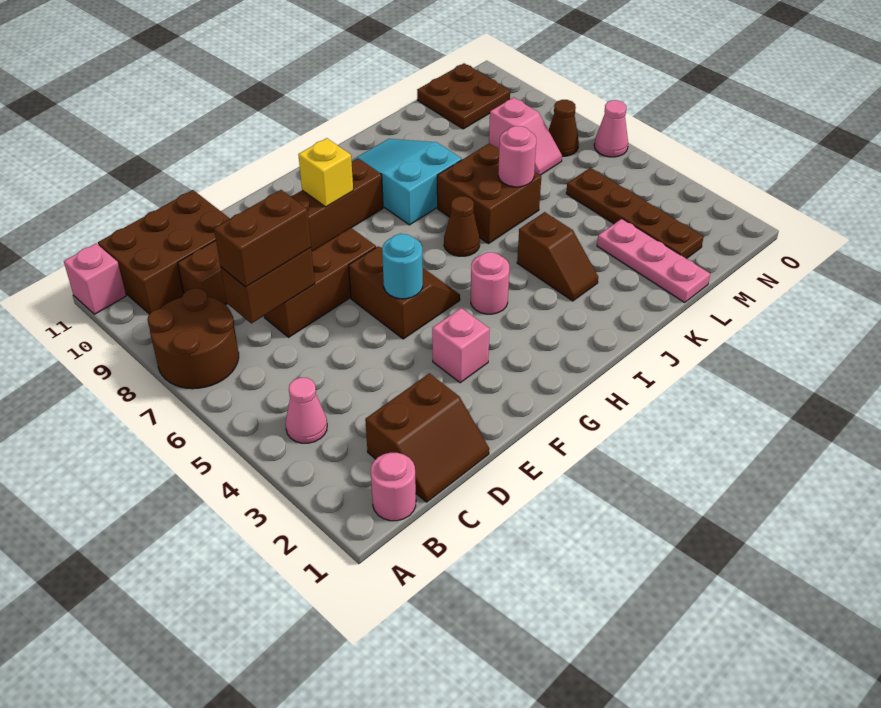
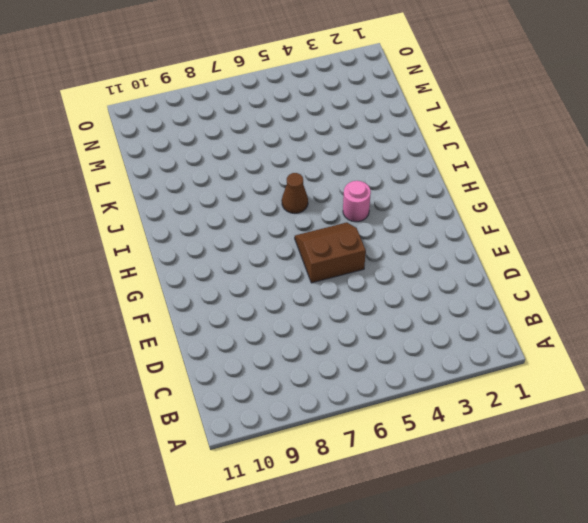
none -> brown 2x2 round brick [147,288,239,389]
none -> pink 1x1 brick [64,243,126,314]
none -> pink 1x1 round brick [371,453,416,521]

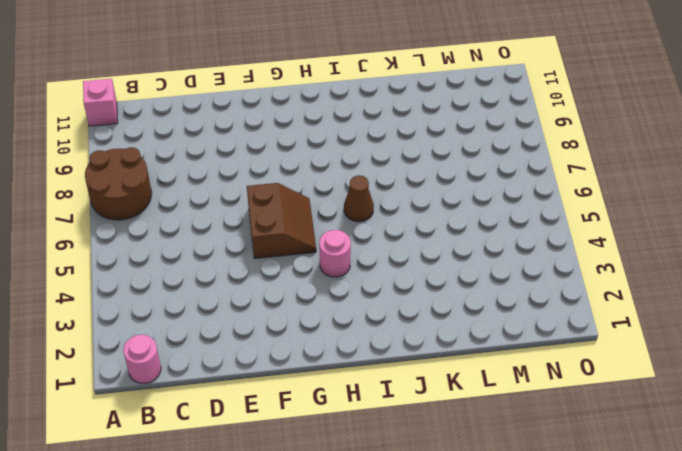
none -> pink 1x1 cone [285,378,327,443]
none -> brown 2x3 brick [98,190,230,314]
none -> brown 2x2 slope [365,373,489,502]

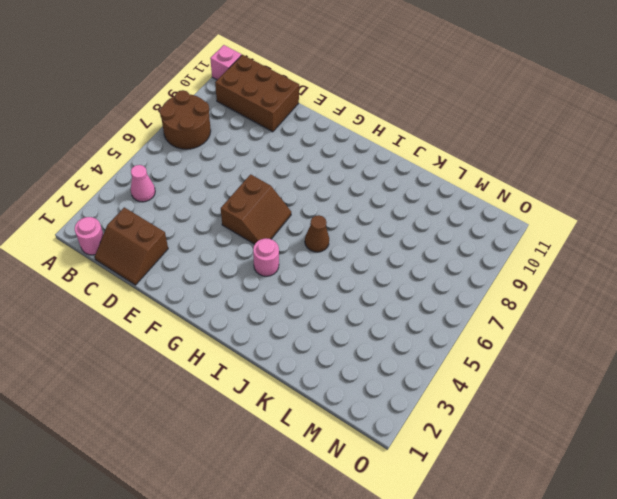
none -> brown 1x6 brick [178,158,383,305]
none -> brown 1x3 brick [264,228,376,337]
none -> pink 1x1 brick [432,308,490,383]

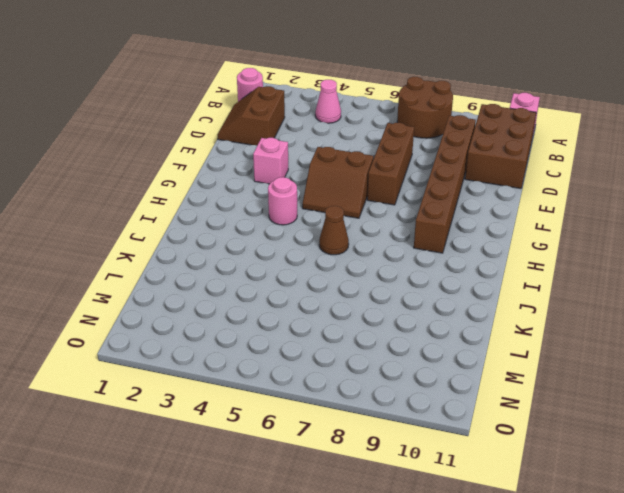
none -> cyan 2x3 slope [351,139,462,225]
none -> brown 1x2 slope [517,212,598,301]
none -> brown 2x2 brick [437,144,541,244]

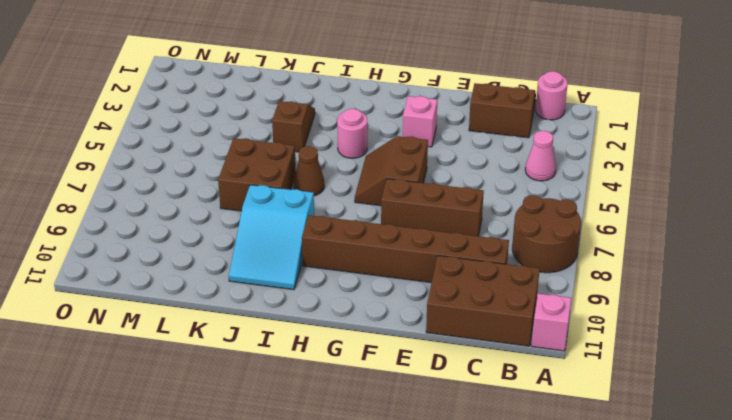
none -> pink 1x3 plate [597,219,710,302]
none -> brown 1x4 plate [566,168,704,259]
none -> pink 1x2 slope [489,97,562,175]

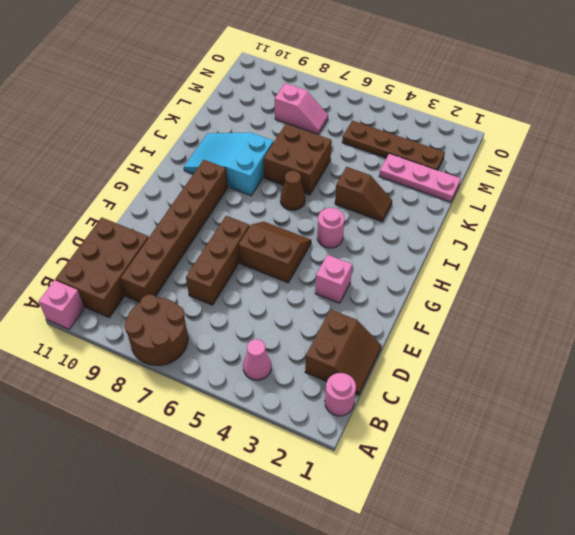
none -> brown 2x2 plate [417,63,510,129]
none -> brown 1x1 cone [549,100,579,156]
none -> pink 1x1 cone [594,100,628,157]

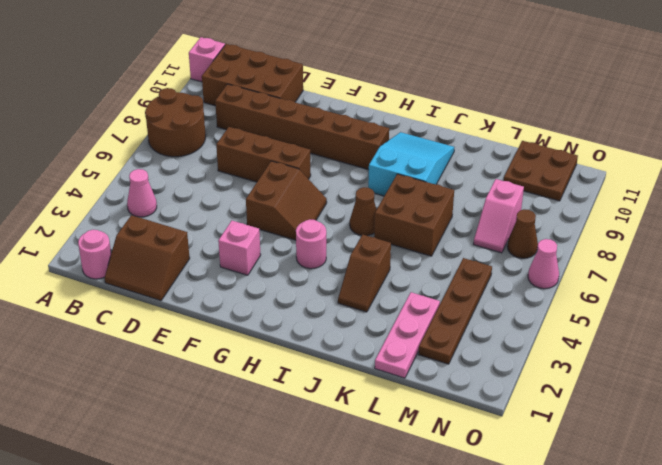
none -> brown 1x2 brick [221,248,315,323]
none -> cyan 1x1 round brick [382,234,423,299]
none -> yellow 1x1 brick [298,138,353,207]

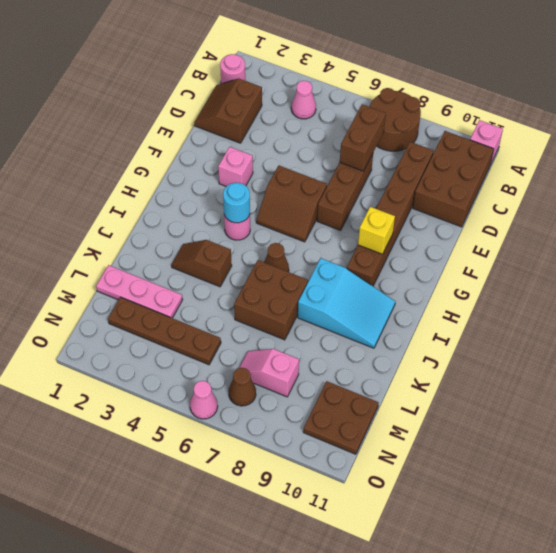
cyan 1x1 round brick [223,183,250,223] -> cyan 1x1 round brick moved to [382,234,423,299]
none -> pink 1x1 round brick [498,126,536,187]
none -> brown 1x2 brick [214,190,311,287]

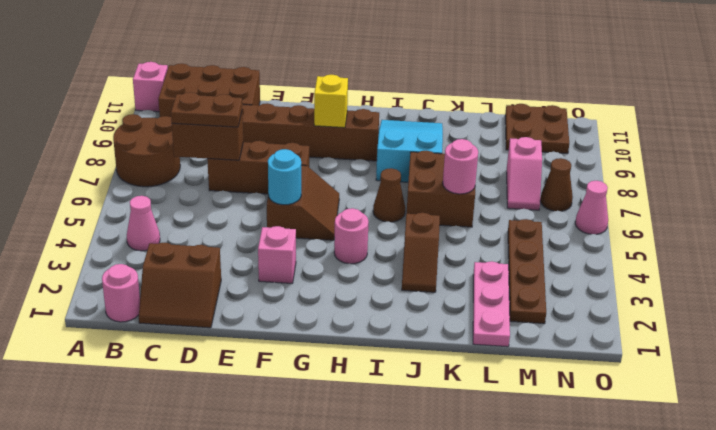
brown 1x2 plate [171,92,242,127] -> brown 1x2 brick [214,190,311,287]

